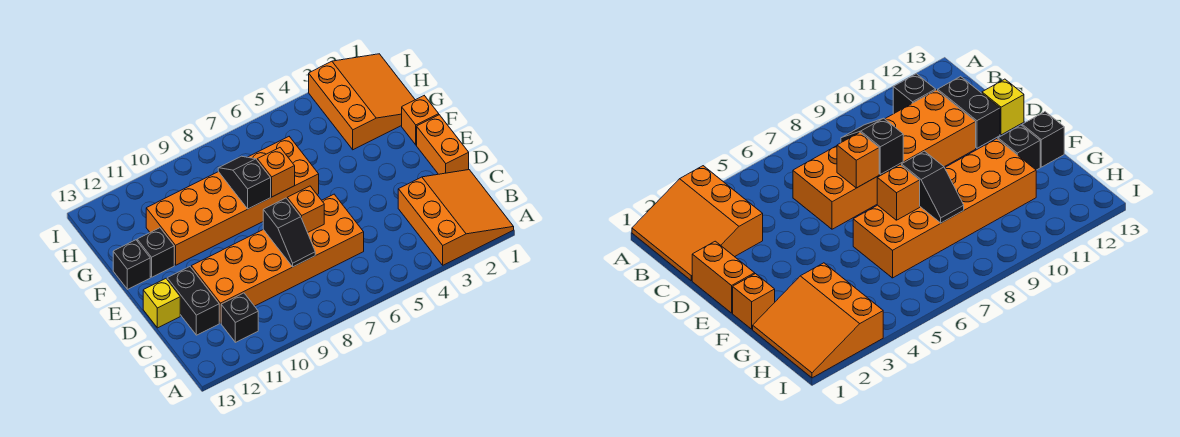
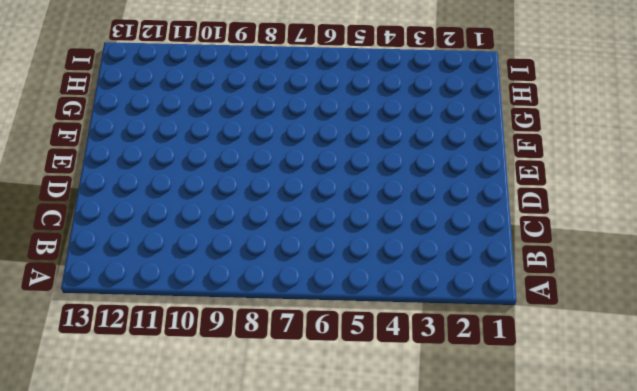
none -> orange 3x3 slope [398,170,514,265]
none -> black 1x1 brick [221,293,258,342]
none -> orange 2x6 brick [191,194,364,323]

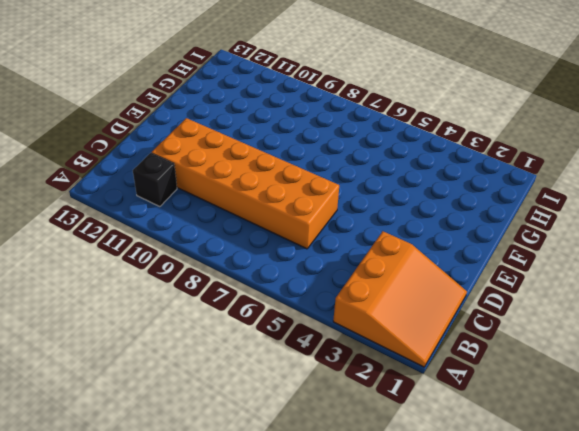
none -> black 1x2 brick [167,267,219,335]
none -> orange 1x2 brick [417,115,469,174]
none -> yellow 1x1 brick [143,279,180,328]

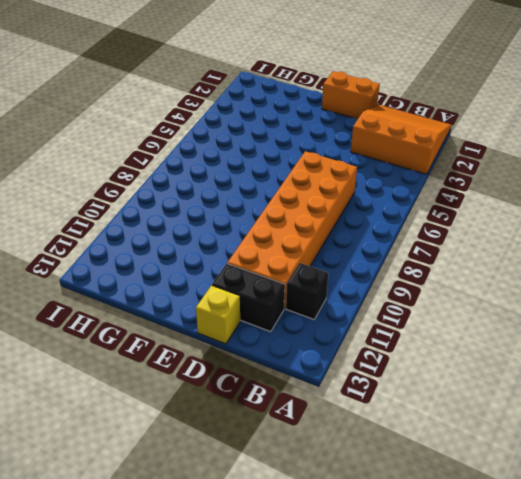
none -> orange 1x1 brick [402,96,439,145]
none -> orange 2x6 brick [146,137,319,265]
none -> black 1x1 brick [137,228,174,277]

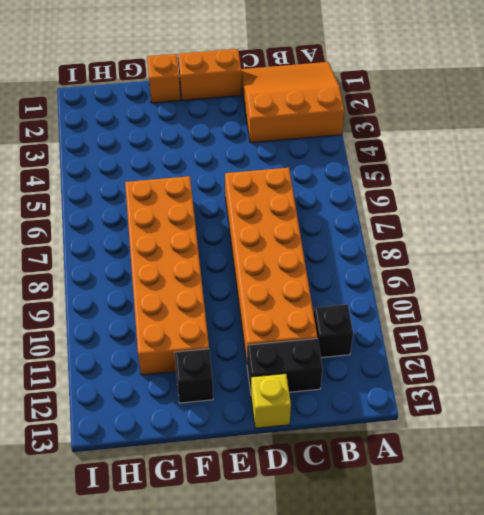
none -> black 1x1 brick [113,240,150,289]
none -> orange 3x3 slope [309,54,415,150]
none -> black 1x2 slope [263,198,315,267]

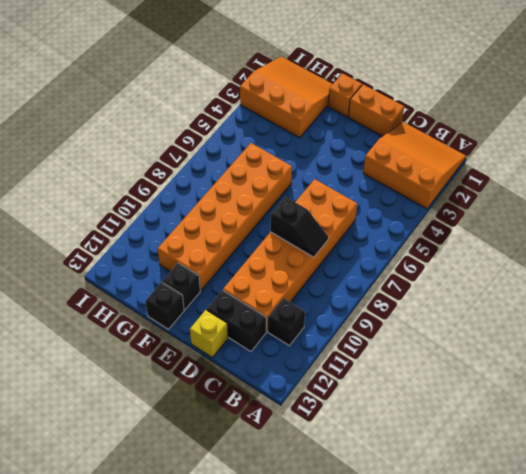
none -> orange 1x1 brick [287,186,324,233]
none -> orange 1x1 brick [257,148,295,197]
none -> black 1x2 slope [218,156,271,209]

